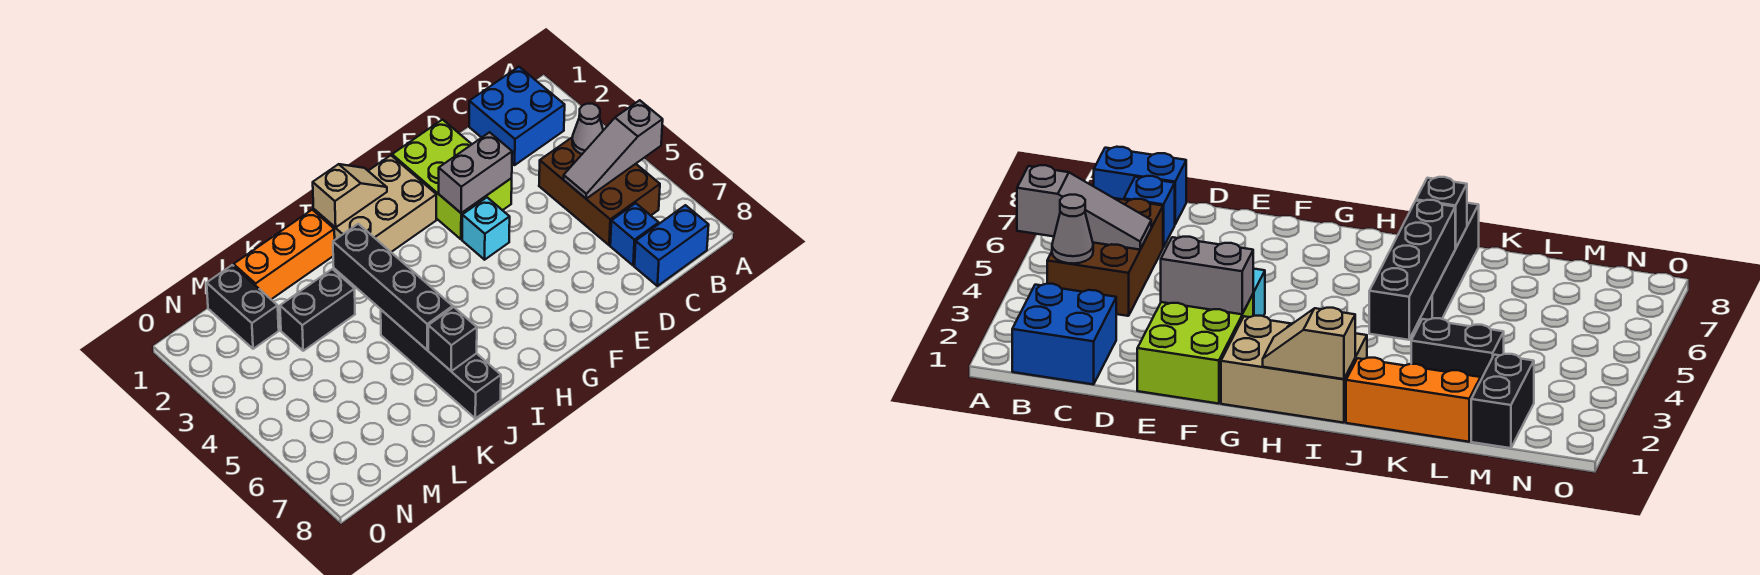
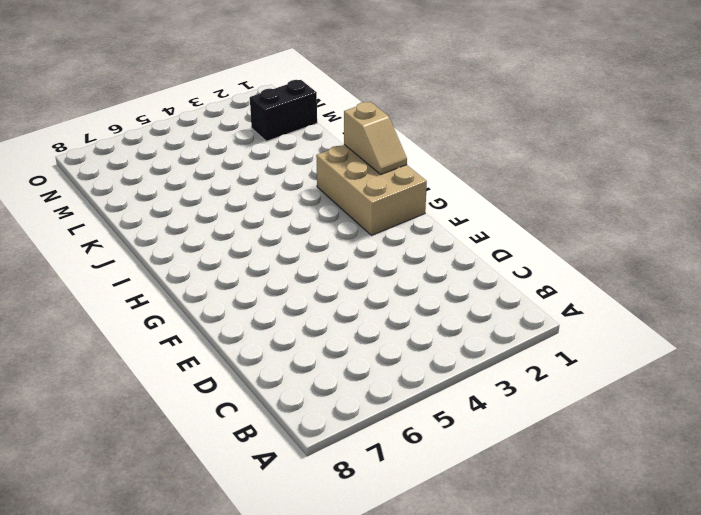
none -> blue 2x2 brick [469,67,565,165]
none -> brown 2x3 brick [539,138,660,245]
none -> blue 1x2 brick [634,205,709,286]

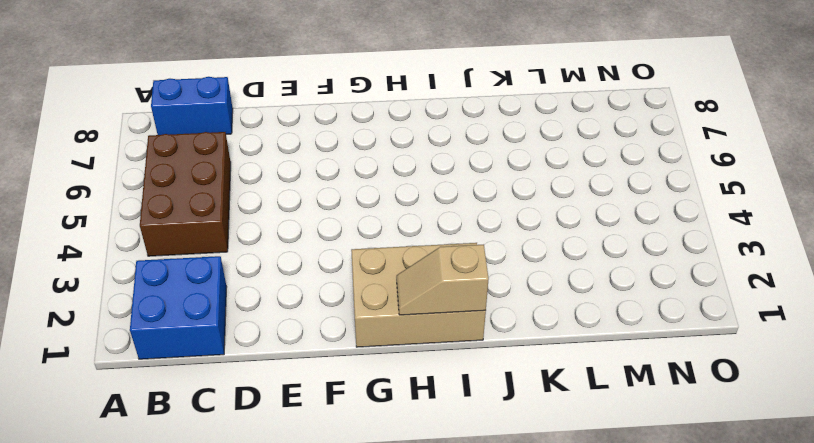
none -> blue 1x1 brick [610,203,659,265]
none -> lime 2x3 brick [392,120,512,239]
none -> cyan 1x1 brick [462,198,510,260]

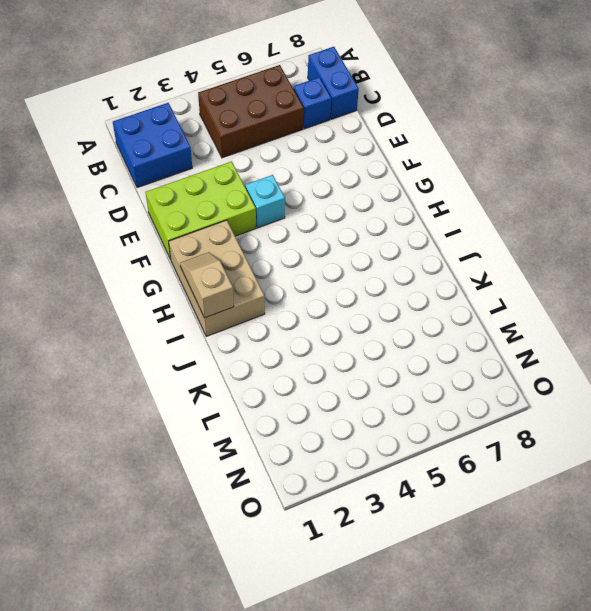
none -> orange 1x3 brick [234,210,335,299]
none -> black 1x4 brick [381,310,501,418]
none -> black 1x2 brick [280,269,355,351]

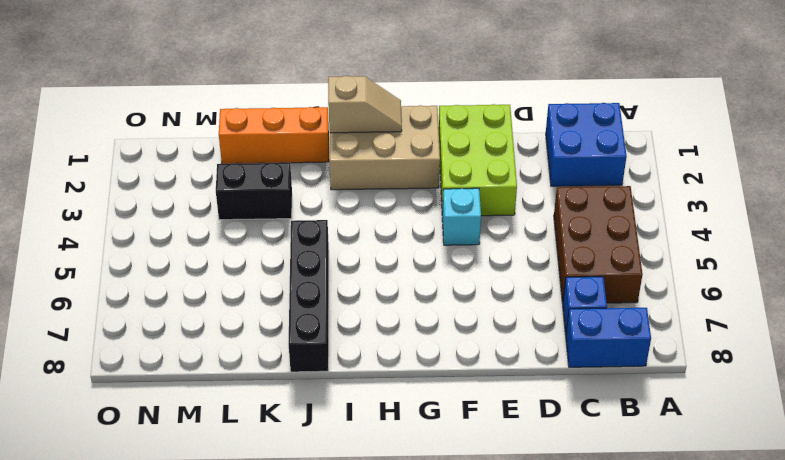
none -> black 1x2 brick [207,265,279,349]
none -> grey 1x3 slope [564,100,663,199]
none -> grey 1x1 cone [572,104,603,154]

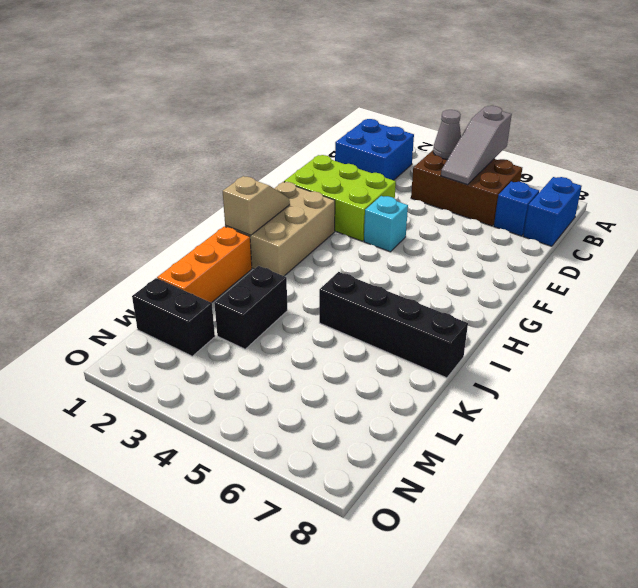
none -> grey 1x2 brick [439,132,512,213]
none -> black 1x4 brick [333,224,453,350]
none -> black 1x1 brick [428,307,477,371]

